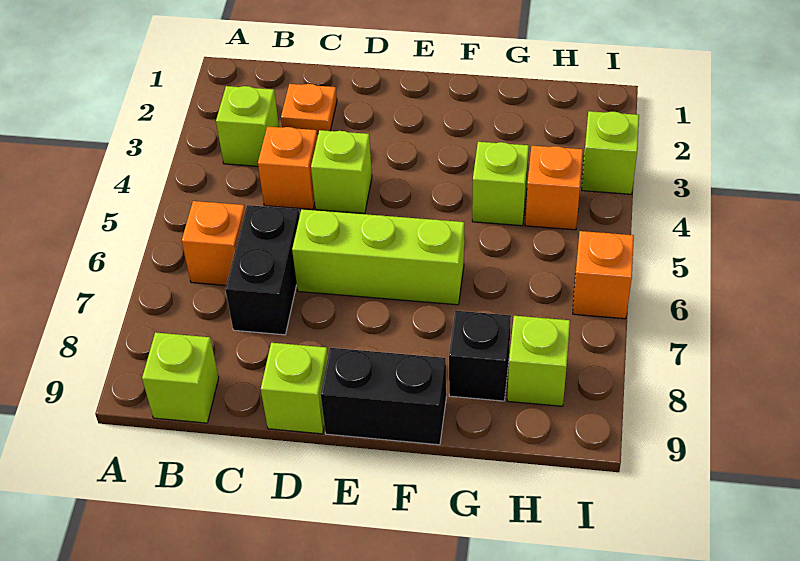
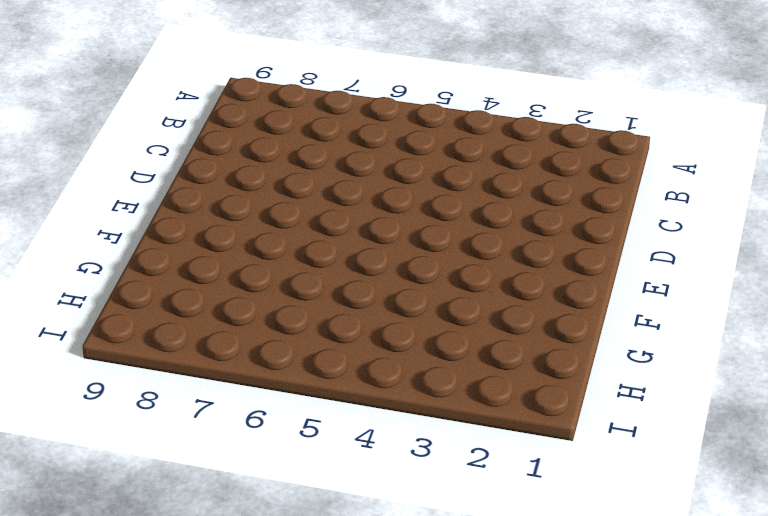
none -> lime 1x1 brick [216,86,279,166]
none -> orange 1x1 brick [182,201,245,285]
none -> lime 1x1 brick [142,332,219,423]

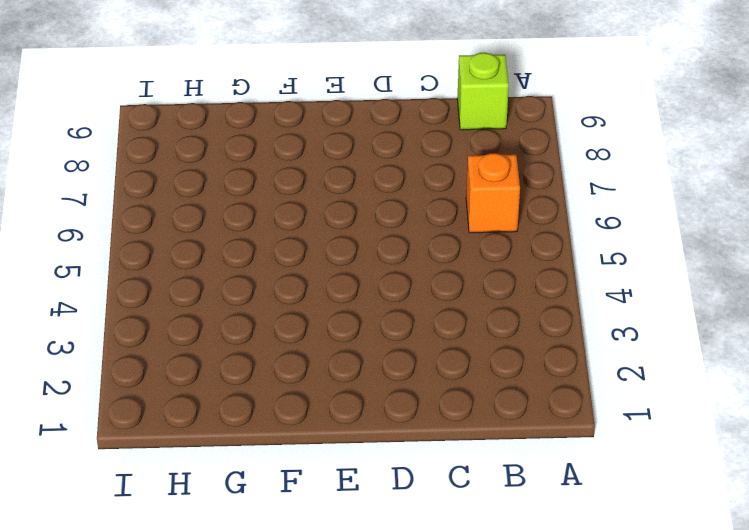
none -> lime 1x1 brick [216,86,279,166]
none -> orange 1x1 plate [281,84,337,134]
none -> orange 1x1 brick [258,126,317,209]

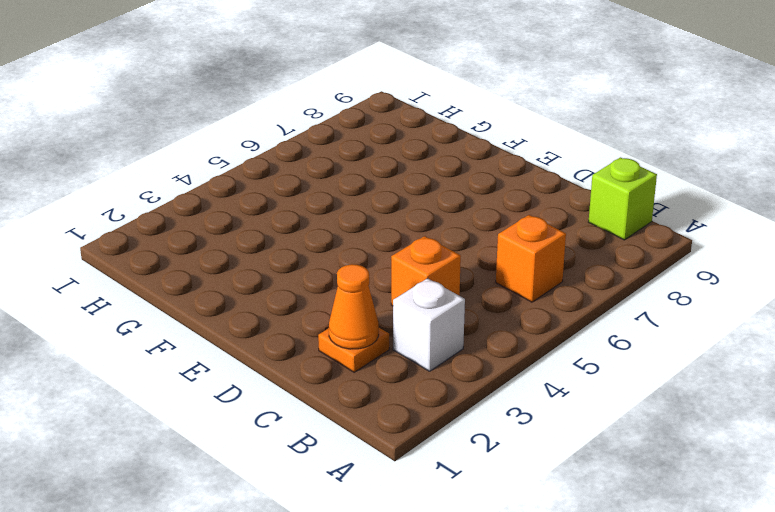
white 1x1 brick [393,278,465,371] -> lime 1x1 brick [216,86,279,166]
orange 1x1 cone [329,264,379,349] -> none
none -> black 1x2 brick [225,205,300,335]
none -> lime 1x1 brick [311,130,372,213]
none -> lime 1x3 brick [292,209,464,305]

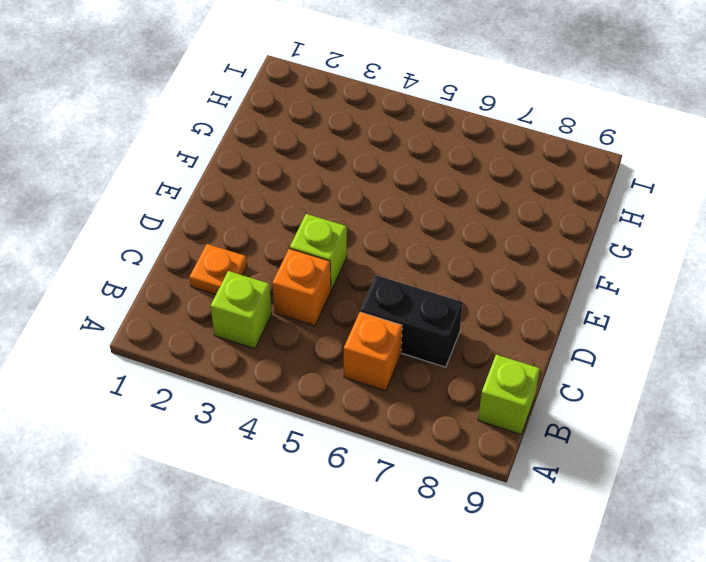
none -> lime 1x3 brick [292,209,464,305]
none -> lime 1x1 brick [261,343,328,434]
none -> black 1x2 brick [321,348,446,445]

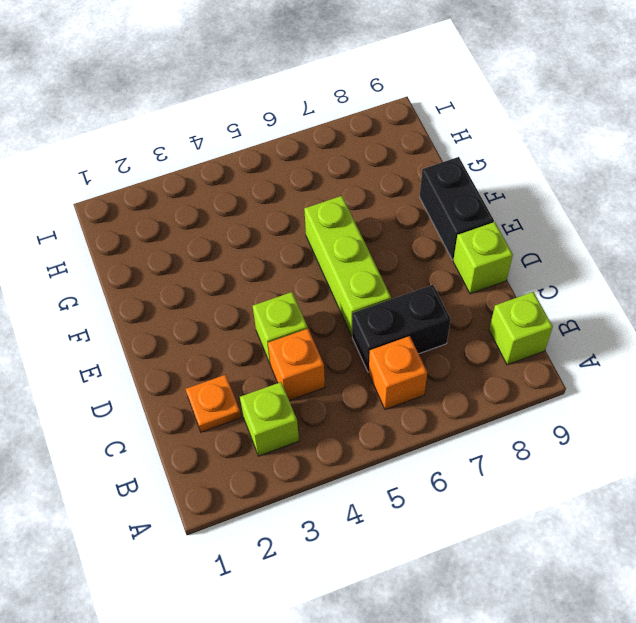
none -> lime 1x1 brick [472,142,529,226]
none -> black 1x1 brick [449,311,511,401]
none -> orange 1x1 brick [525,146,583,230]

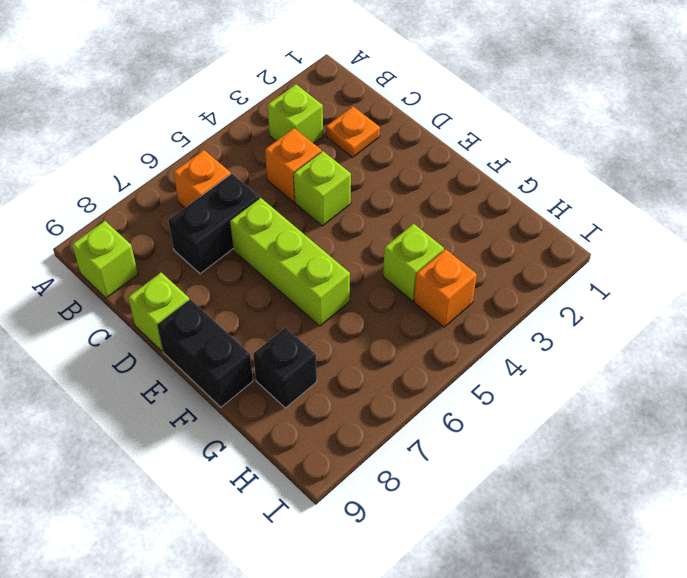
none -> lime 1x1 brick [507,316,570,406]
none -> lime 1x1 brick [582,111,639,194]
none -> orange 1x1 brick [573,231,634,319]

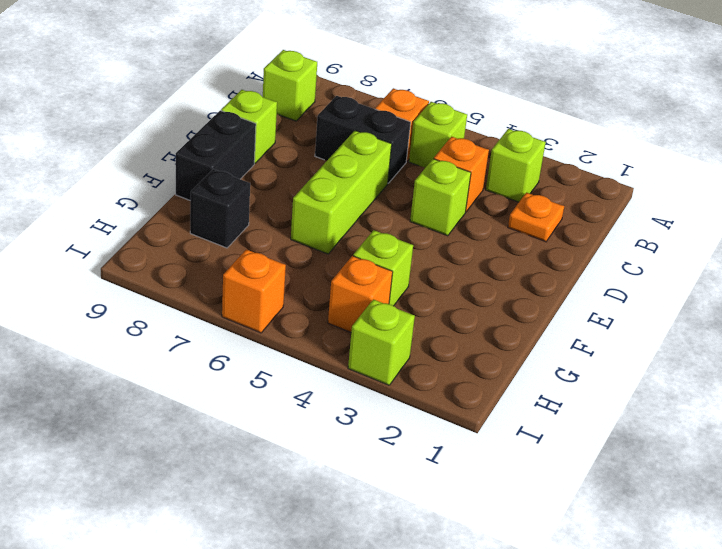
lime 1x1 brick [409,102,467,168] -> lime 1x1 brick moved to [507,316,570,406]

